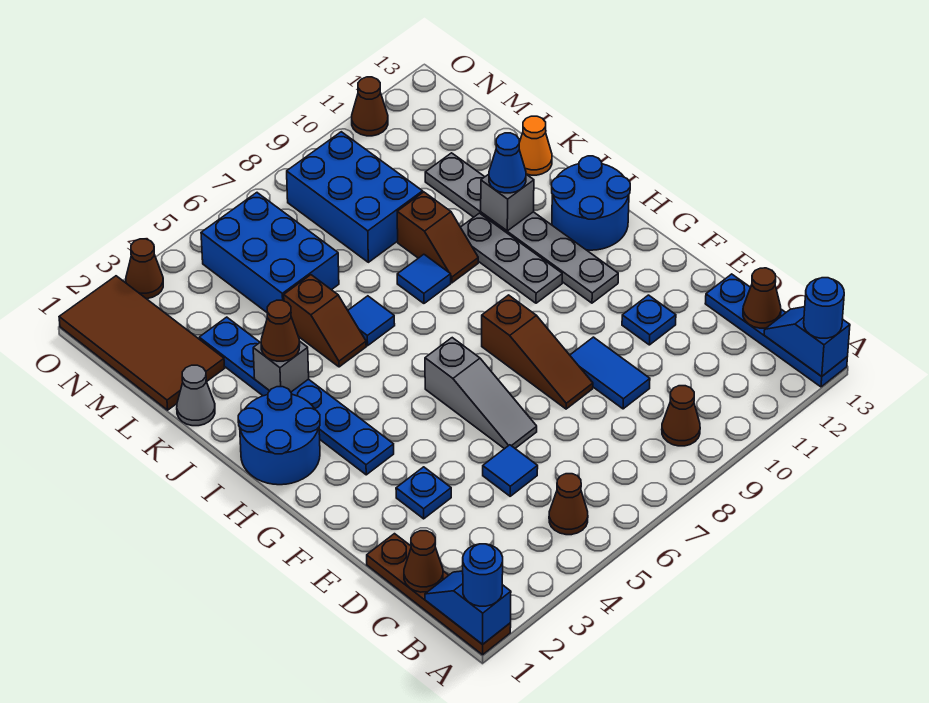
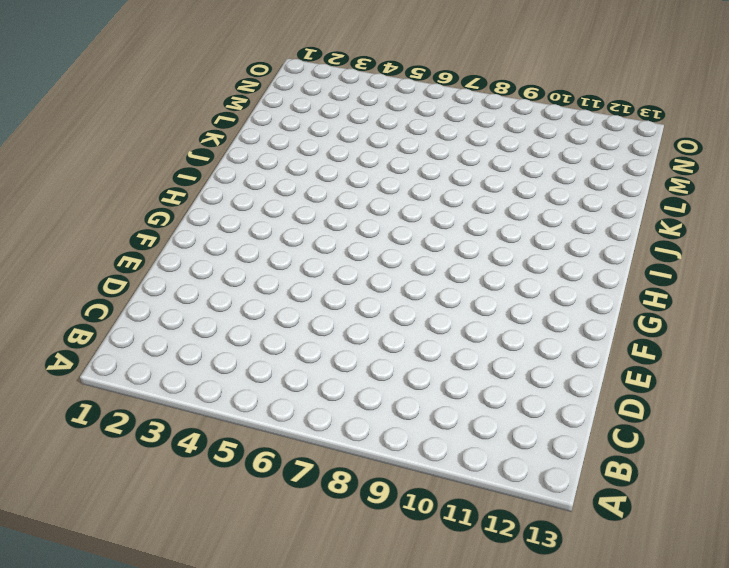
none -> brown 1x4 plate [367,534,511,655]
none -> blue 1x4 plate [705,274,847,387]
none -> brown 1x1 cone [549,474,588,535]
none -> brown 1x1 cone [662,386,700,446]

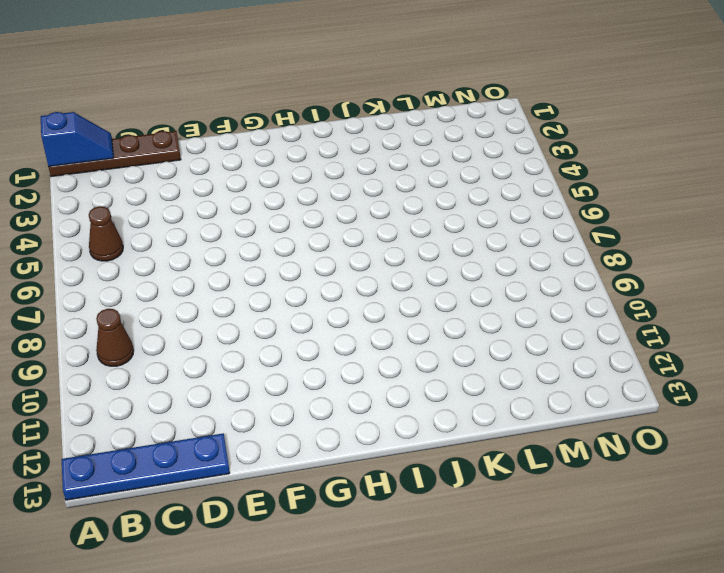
none -> blue 1x1 tile [483,445,538,496]
none -> blue 1x2 tile [570,337,650,409]
none -> blue 1x1 plate [396,467,451,519]
none -> grey 1x3 slope [425,338,537,449]

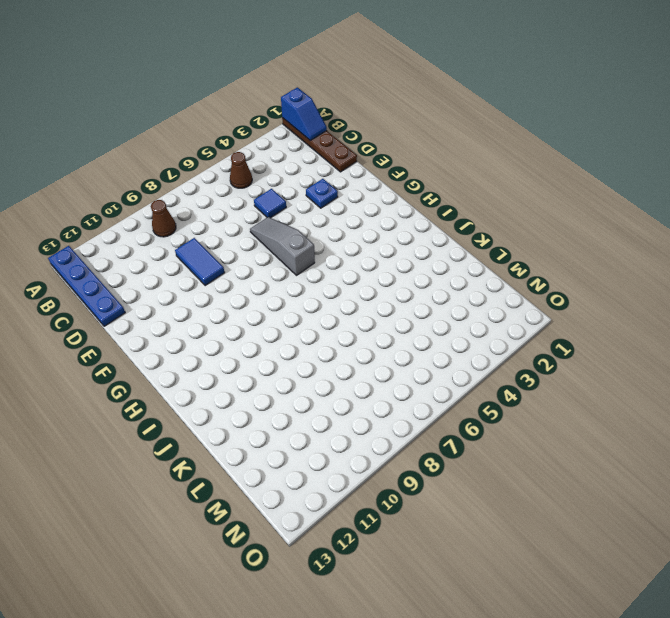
none -> brown 1x3 slope [482,295,593,409]
none -> blue 1x1 plate [622,295,676,345]
none -> blue 1x6 plate [199,317,394,475]
none -> grey 1x6 plate [425,153,618,303]

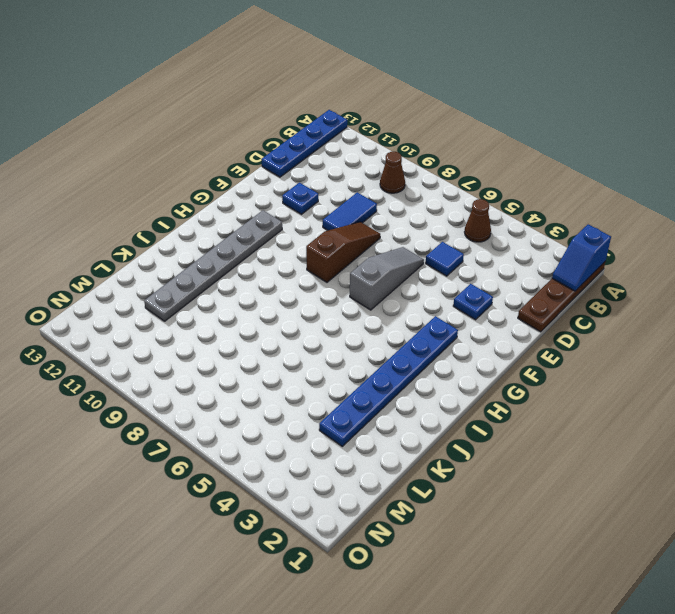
none -> blue 2x2 round brick [238,387,320,485]
none -> grey 1x3 plate [461,213,562,303]
none -> blue 2x2 round brick [552,156,630,250]
none -> brown 1x2 slope [284,275,366,367]

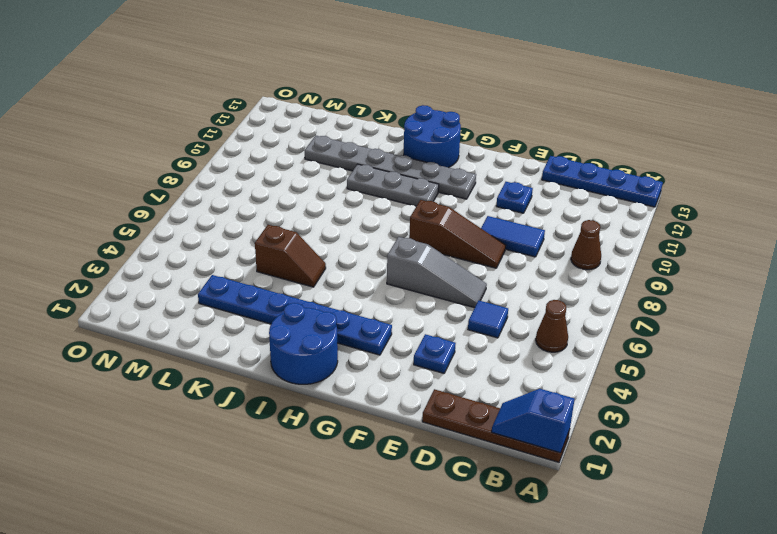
none -> blue 1x1 tile [348,296,395,346]
none -> blue 1x1 tile [397,254,451,303]
none -> brown 1x2 slope [397,192,478,283]
none -> grey 1x1 cone [177,365,215,426]

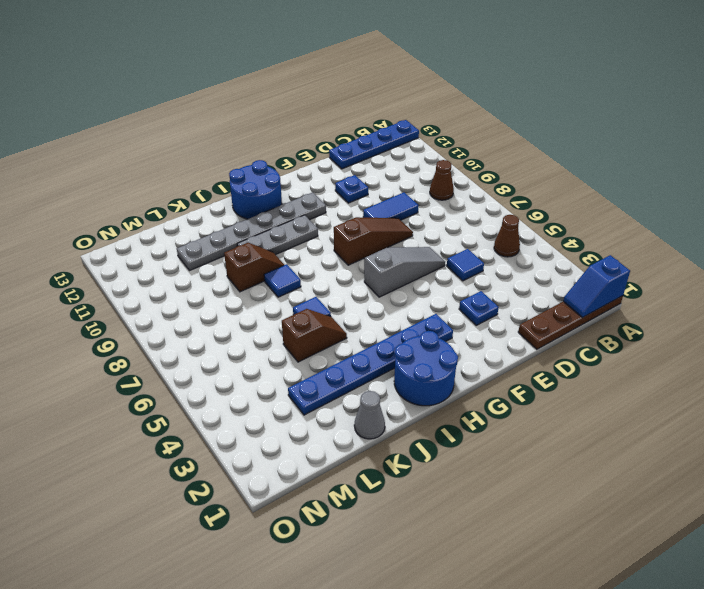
none -> orange 1x1 cone [519,116,552,175]
none -> brown 2x4 tile [59,276,225,410]
none -> blue 2x3 brick [201,193,339,312]
none -> blue 2x3 brick [287,132,423,262]

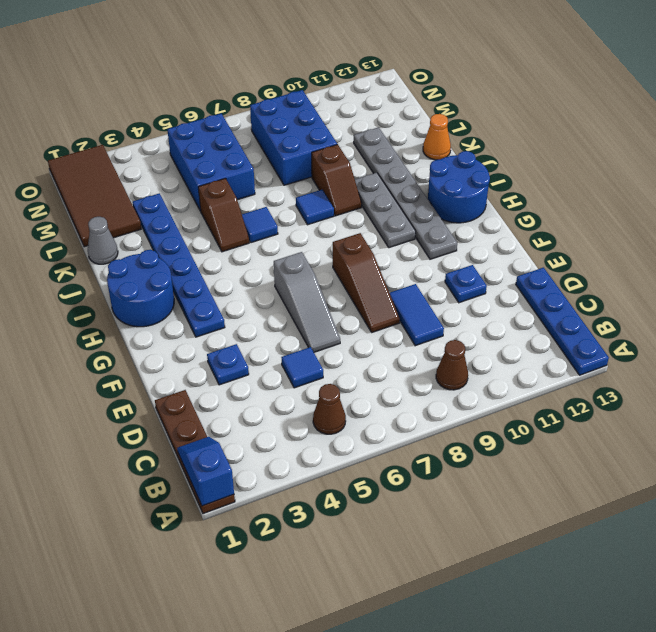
none -> brown 1x1 cone [126,239,163,299]
none -> brown 1x1 cone [352,77,388,136]
none -> blue 1x2 slope [764,307,850,376]
none -> brown 1x1 cone [404,531,443,592]

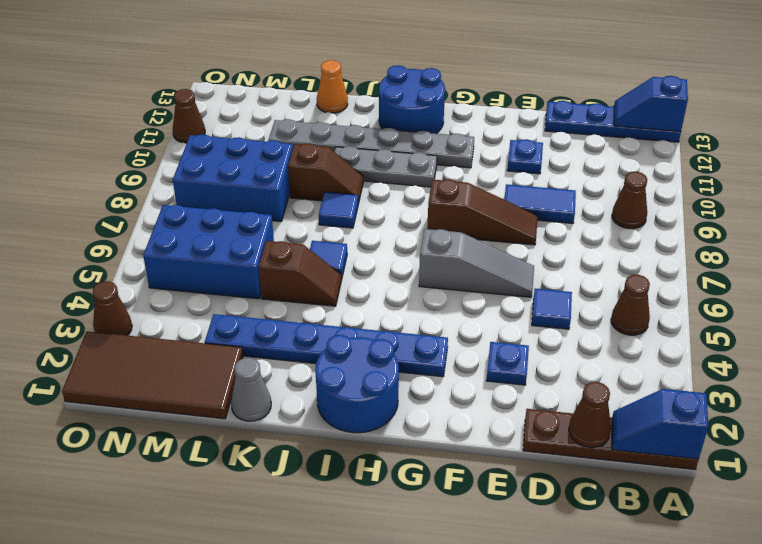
none -> brown 1x1 cone [743,268,781,328]
none -> grey 1x1 brick [253,341,309,392]
none -> grey 1x1 brick [481,174,534,231]
none -> blue 1x1 round brick [463,544,503,606]

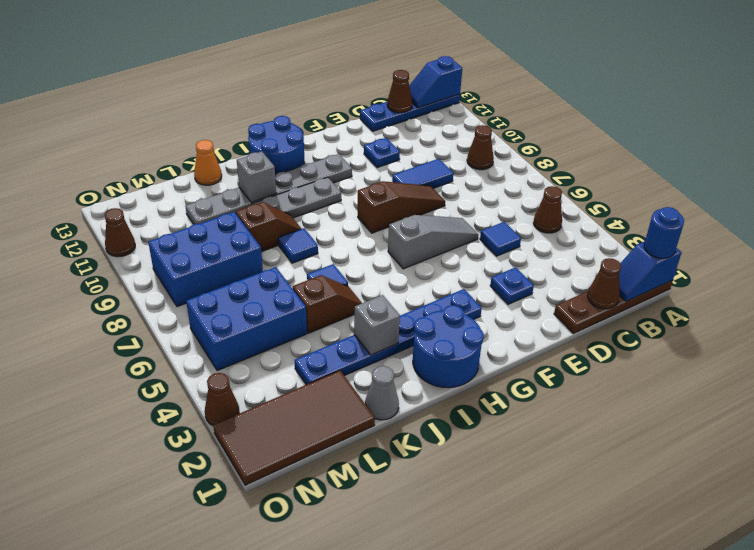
none -> blue 1x1 round brick [804,278,844,338]
none -> brown 1x1 cone [261,300,300,361]
none -> blue 1x1 cone [489,133,526,193]

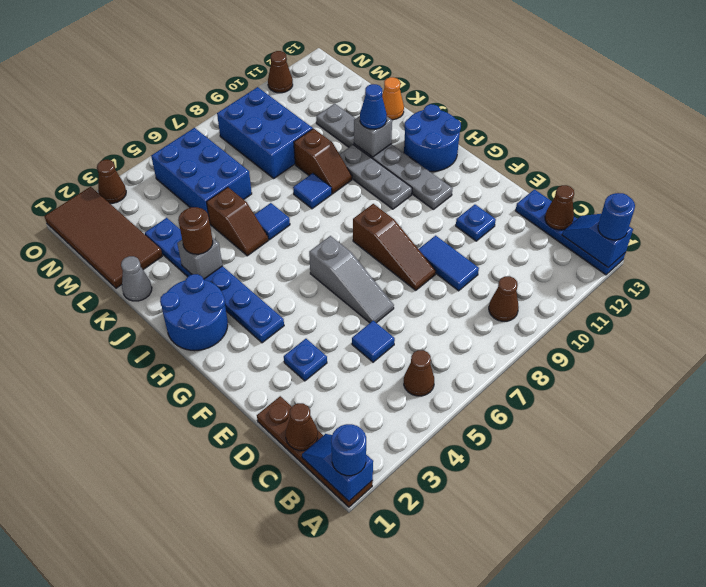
brown 1x1 round brick [178,207,213,254] -> brown 1x1 cone [261,300,300,361]

